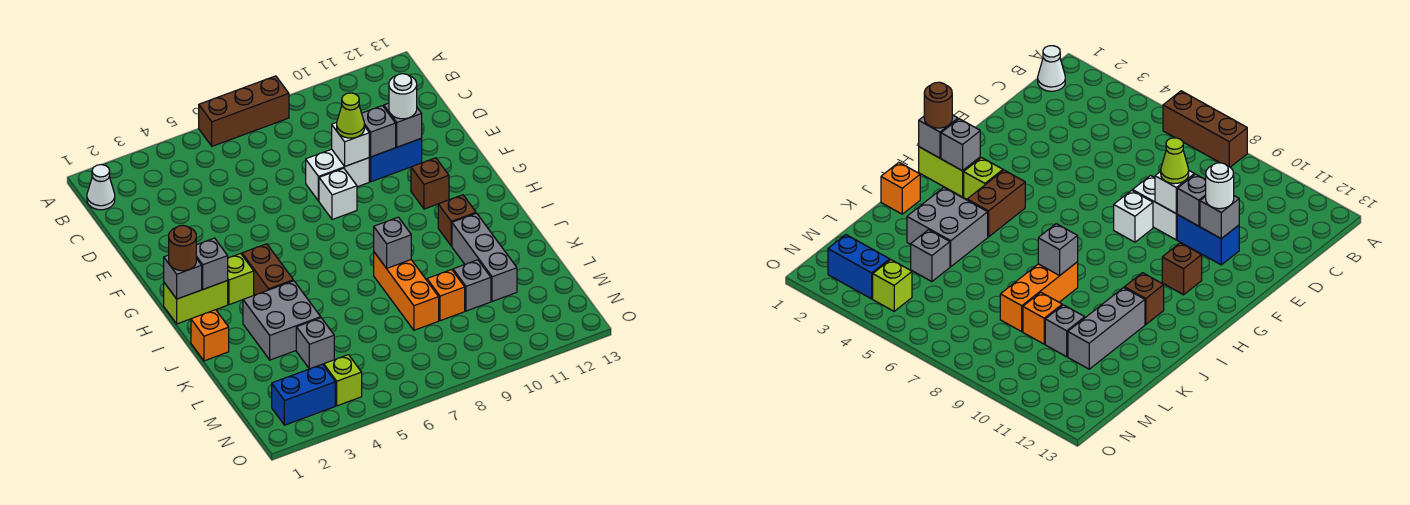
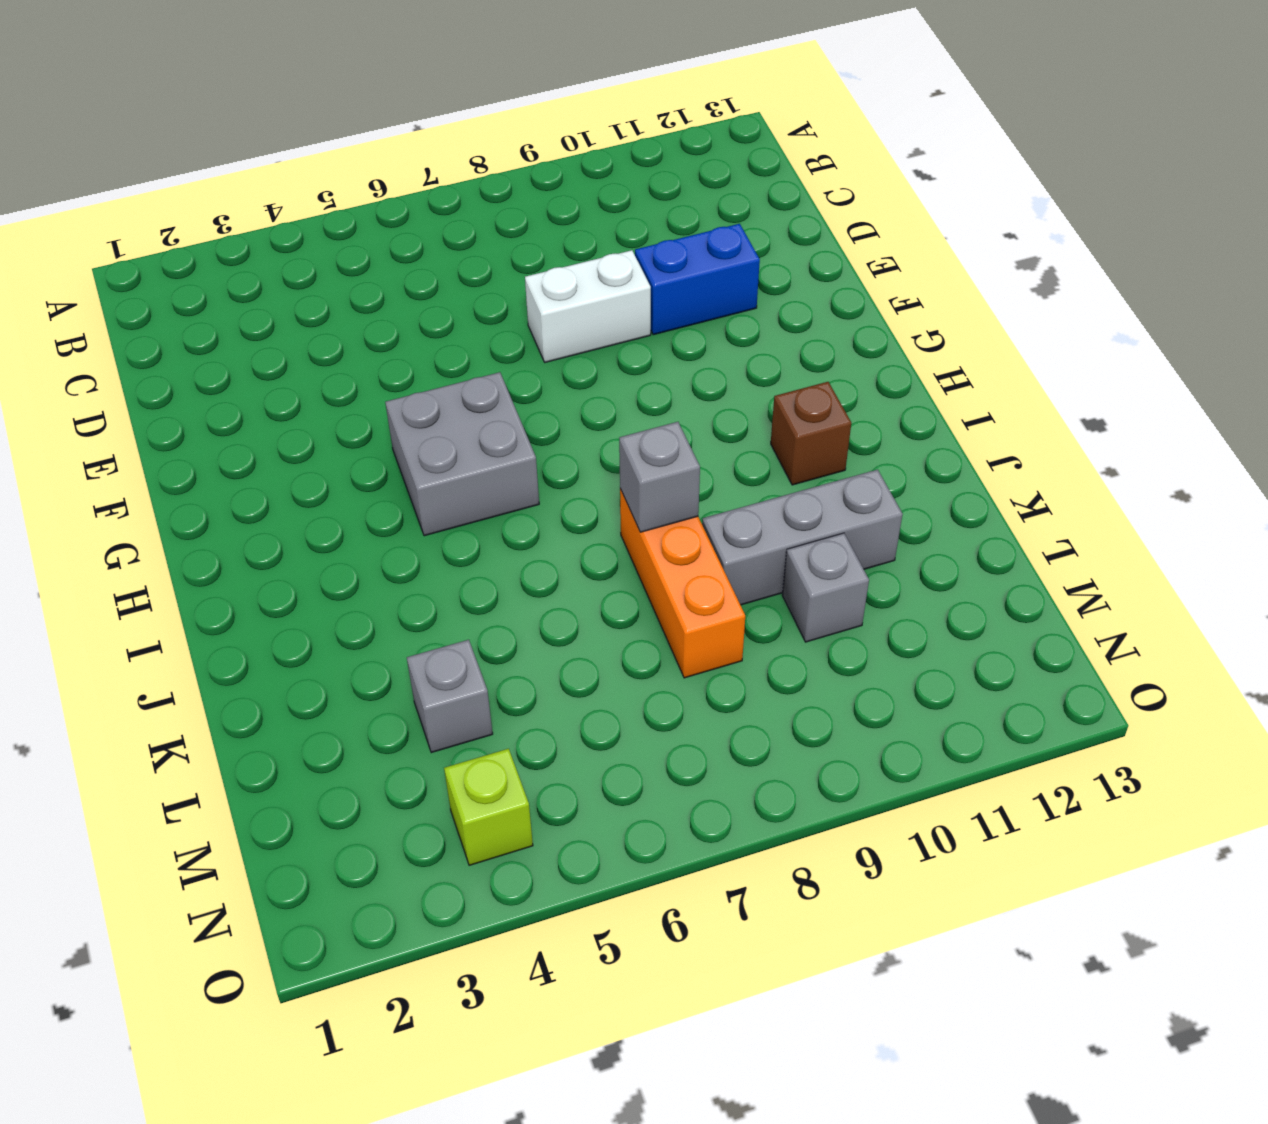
grey 2x2 brick [385,372,539,536] -> grey 2x2 brick moved to [243,281,321,360]
grey 1x3 brick [702,470,903,605] -> grey 1x3 brick turned to [452,213,517,301]
none -> brown 1x3 brick [199,76,289,146]
none -> white 1x1 cone [87,165,115,210]
none -> white 1x1 brick [319,168,357,220]

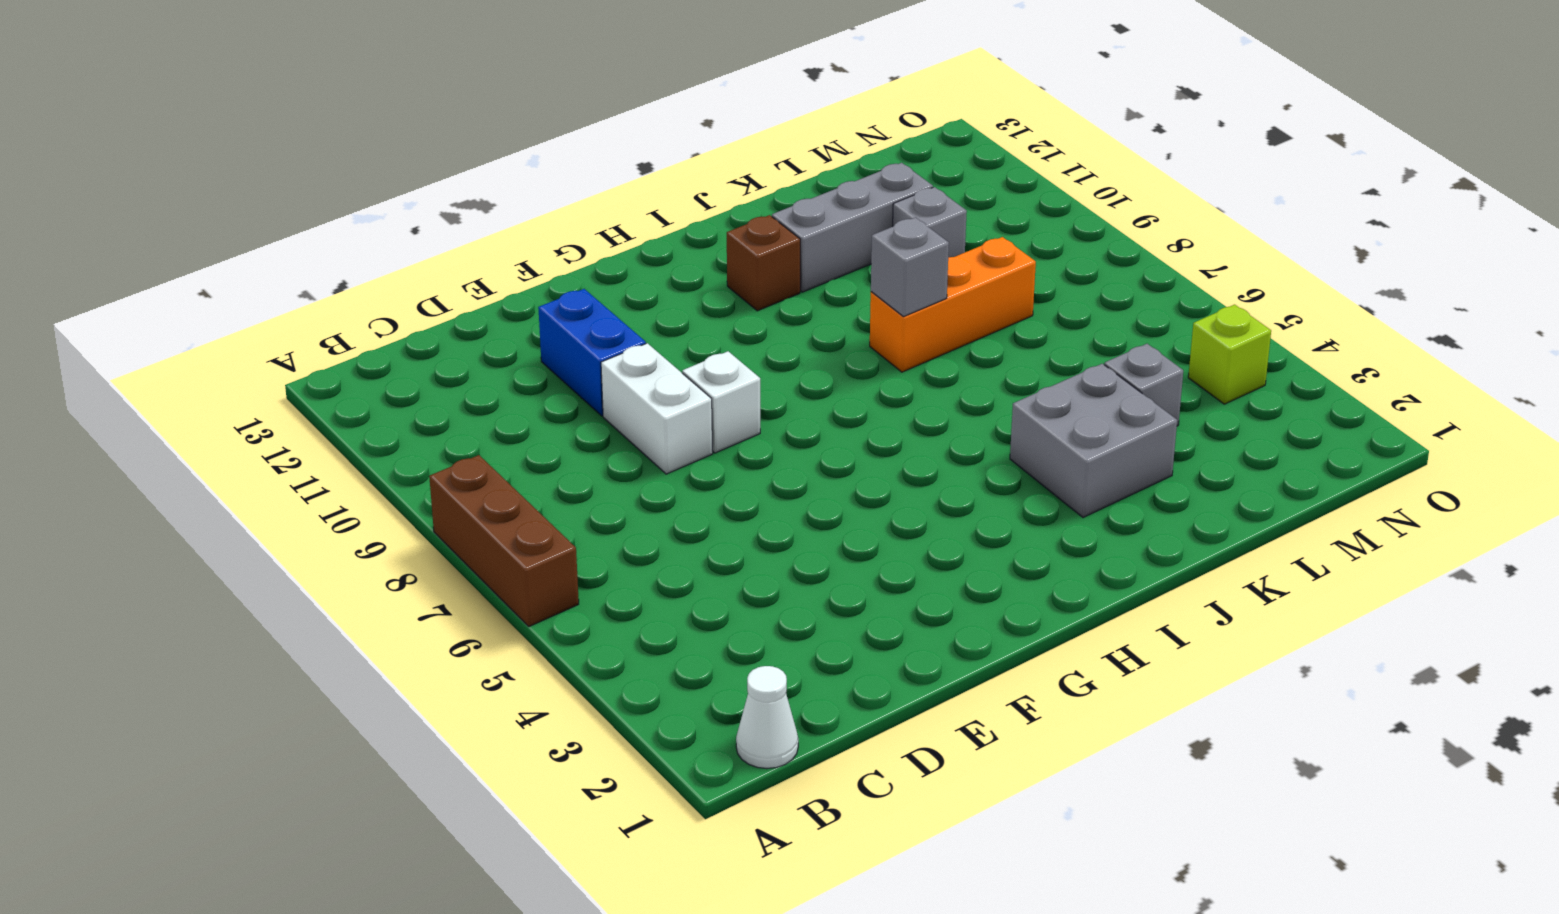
none -> brown 1x1 brick [411,158,449,209]
none -> lime 1x2 brick [164,281,228,324]
none -> lime 1x1 brick [227,253,254,305]

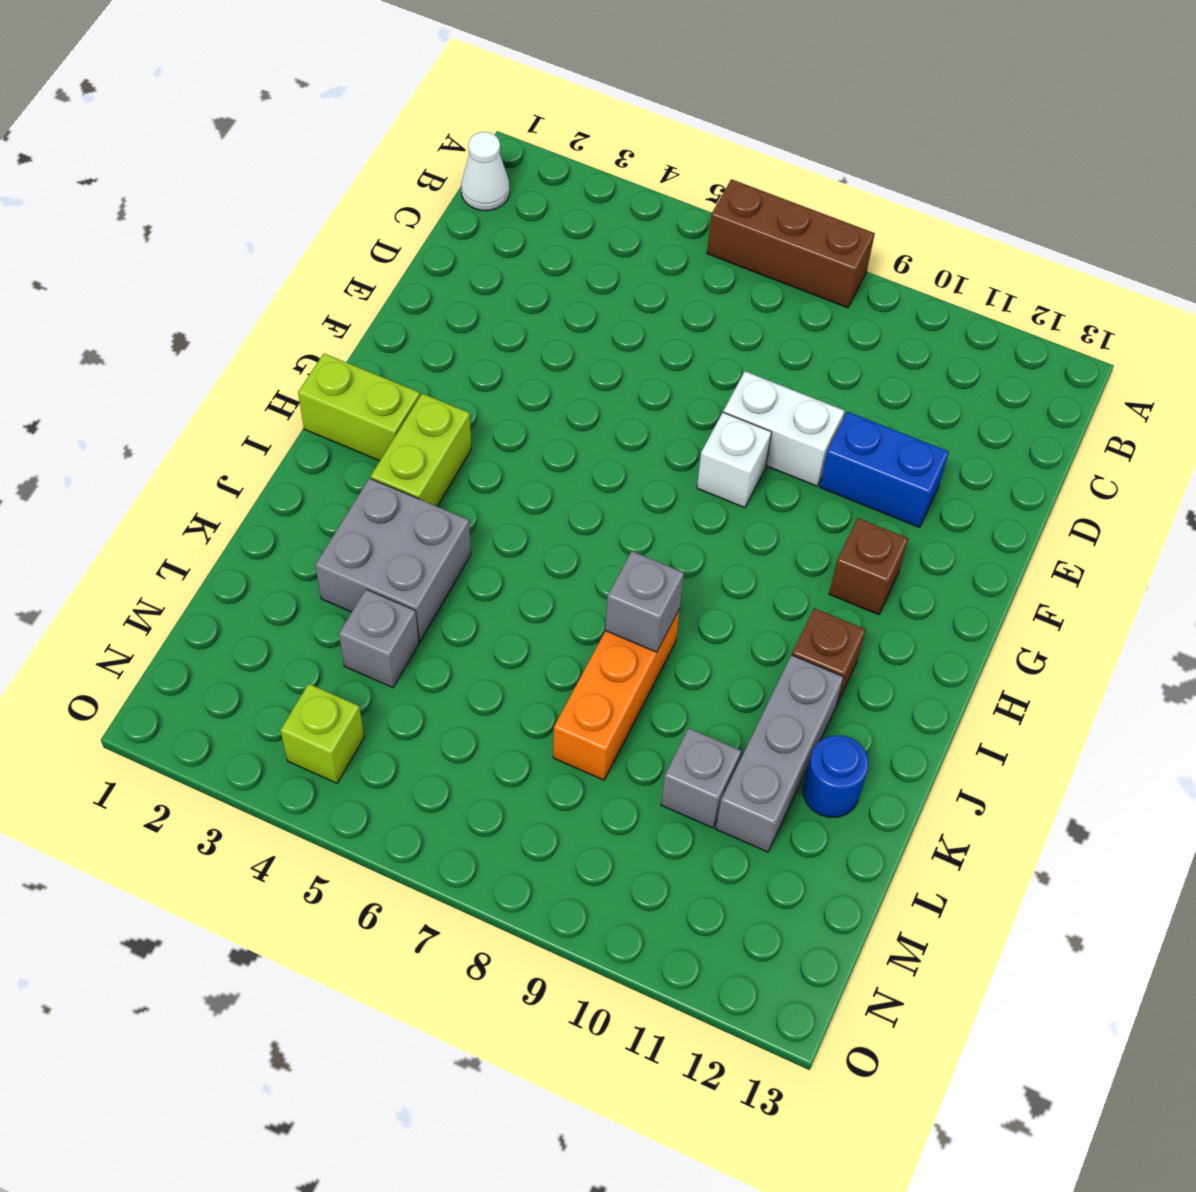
lime 1x2 brick [371,394,471,506] -> lime 1x1 brick [227,253,254,305]
blue 1x1 round brick [803,735,869,817] -> none
none -> brown 1x2 brick [242,244,293,295]
none -> orange 1x1 brick [191,310,229,361]
none -> orange 1x1 brick [427,270,465,321]

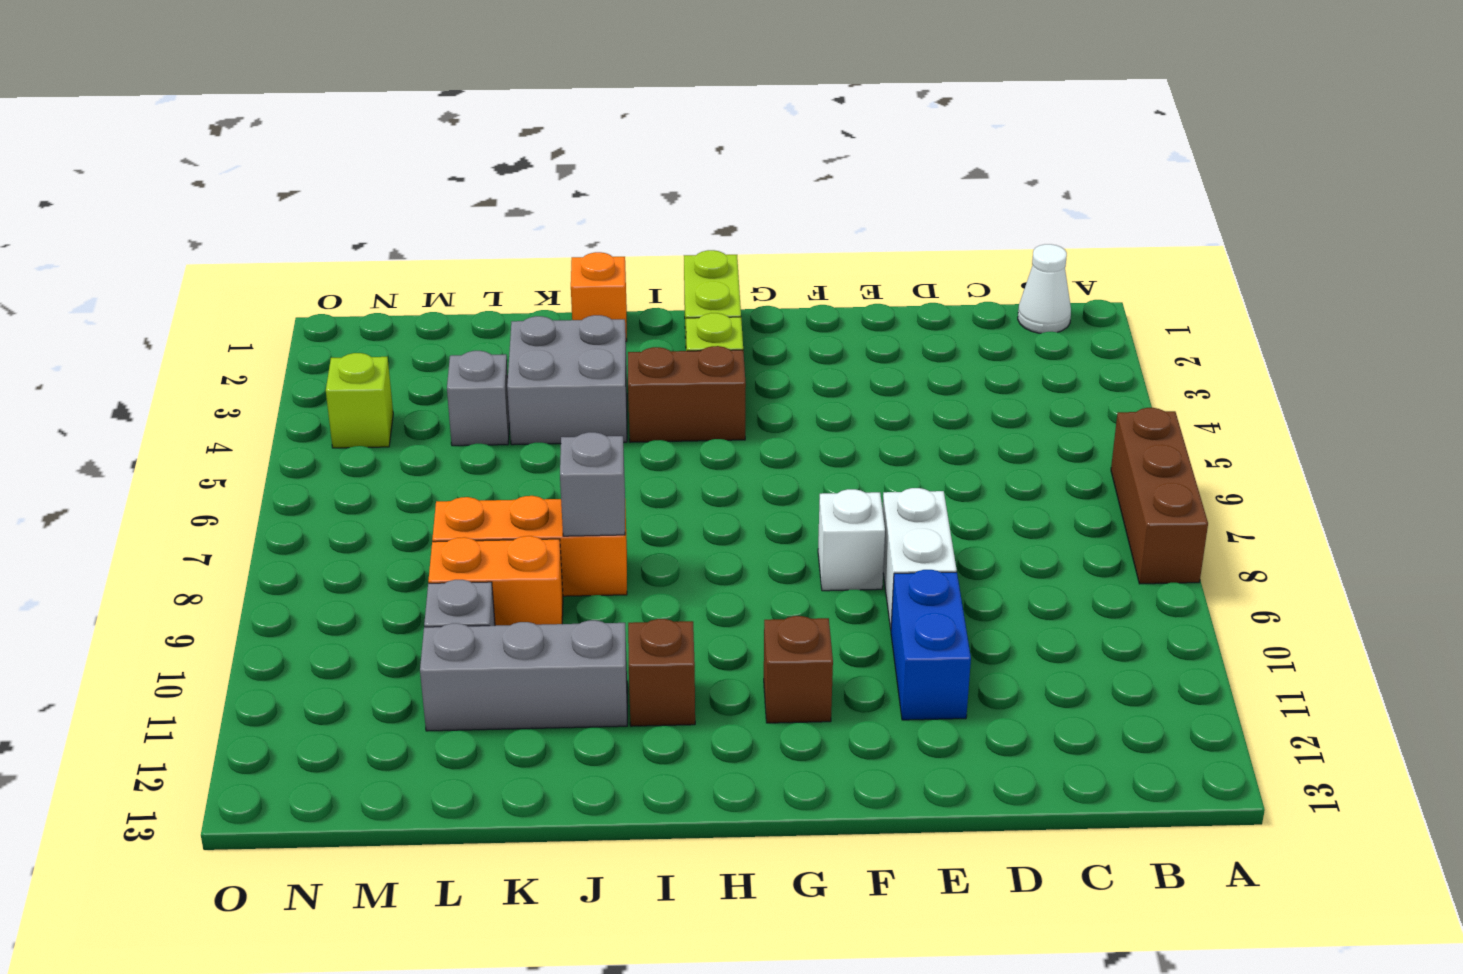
orange 1x2 brick [428,536,563,626] -> orange 1x1 brick [427,270,465,321]
none -> blue 1x2 brick [272,364,335,425]
none -> white 1x1 brick [332,123,369,166]
none -> grey 1x1 brick [362,106,396,157]

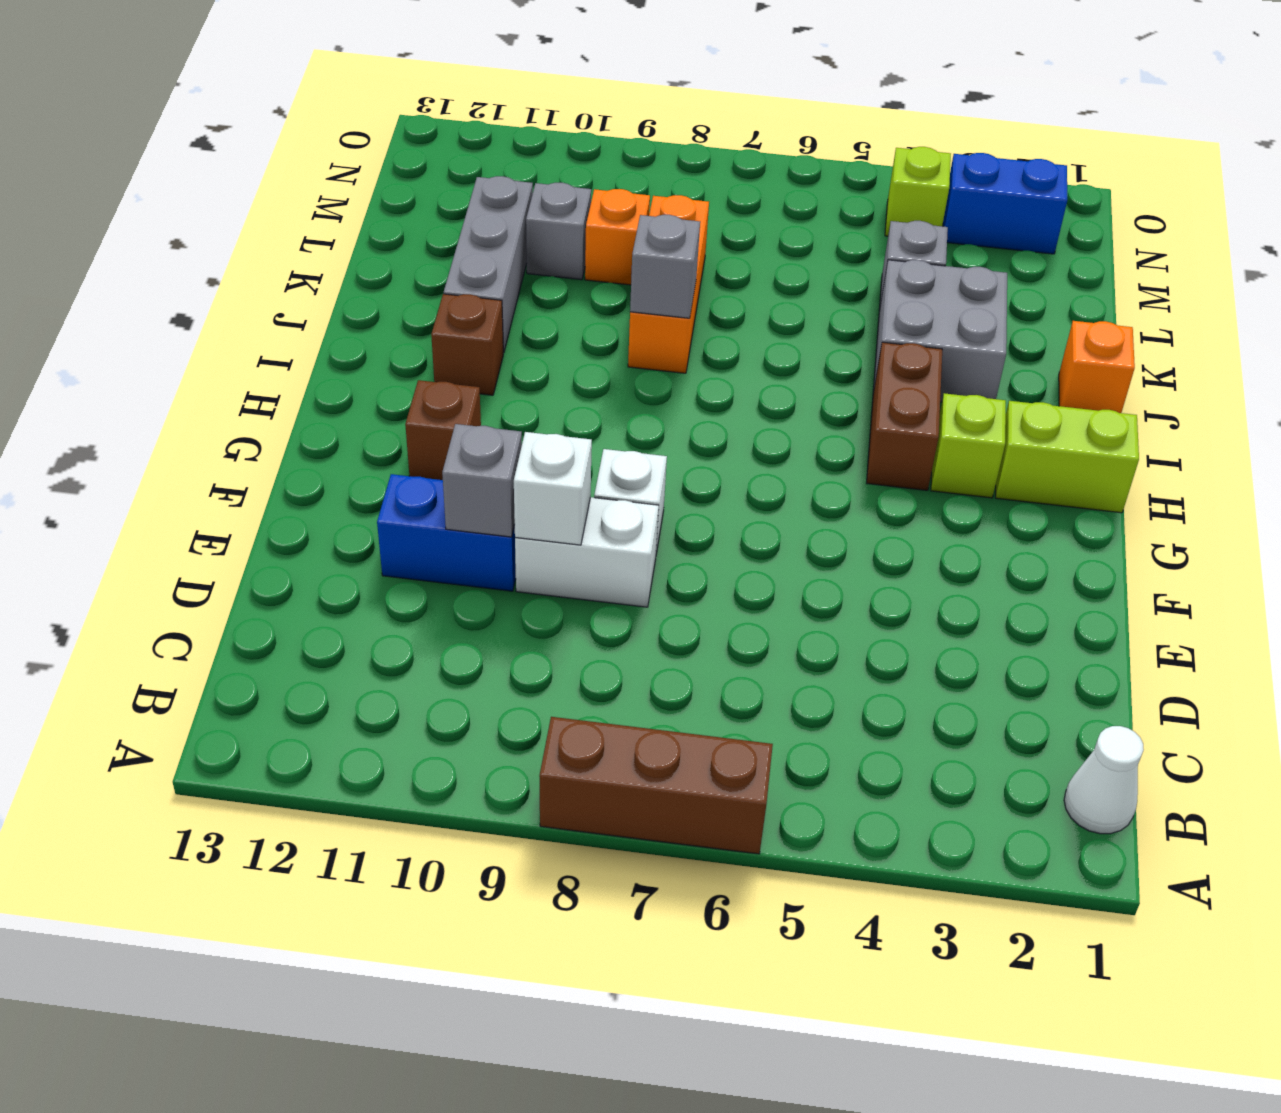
none -> grey 1x1 brick [384,103,422,147]
none -> grey 1x1 brick [164,255,202,299]
none -> grey 1x1 brick [196,238,228,289]

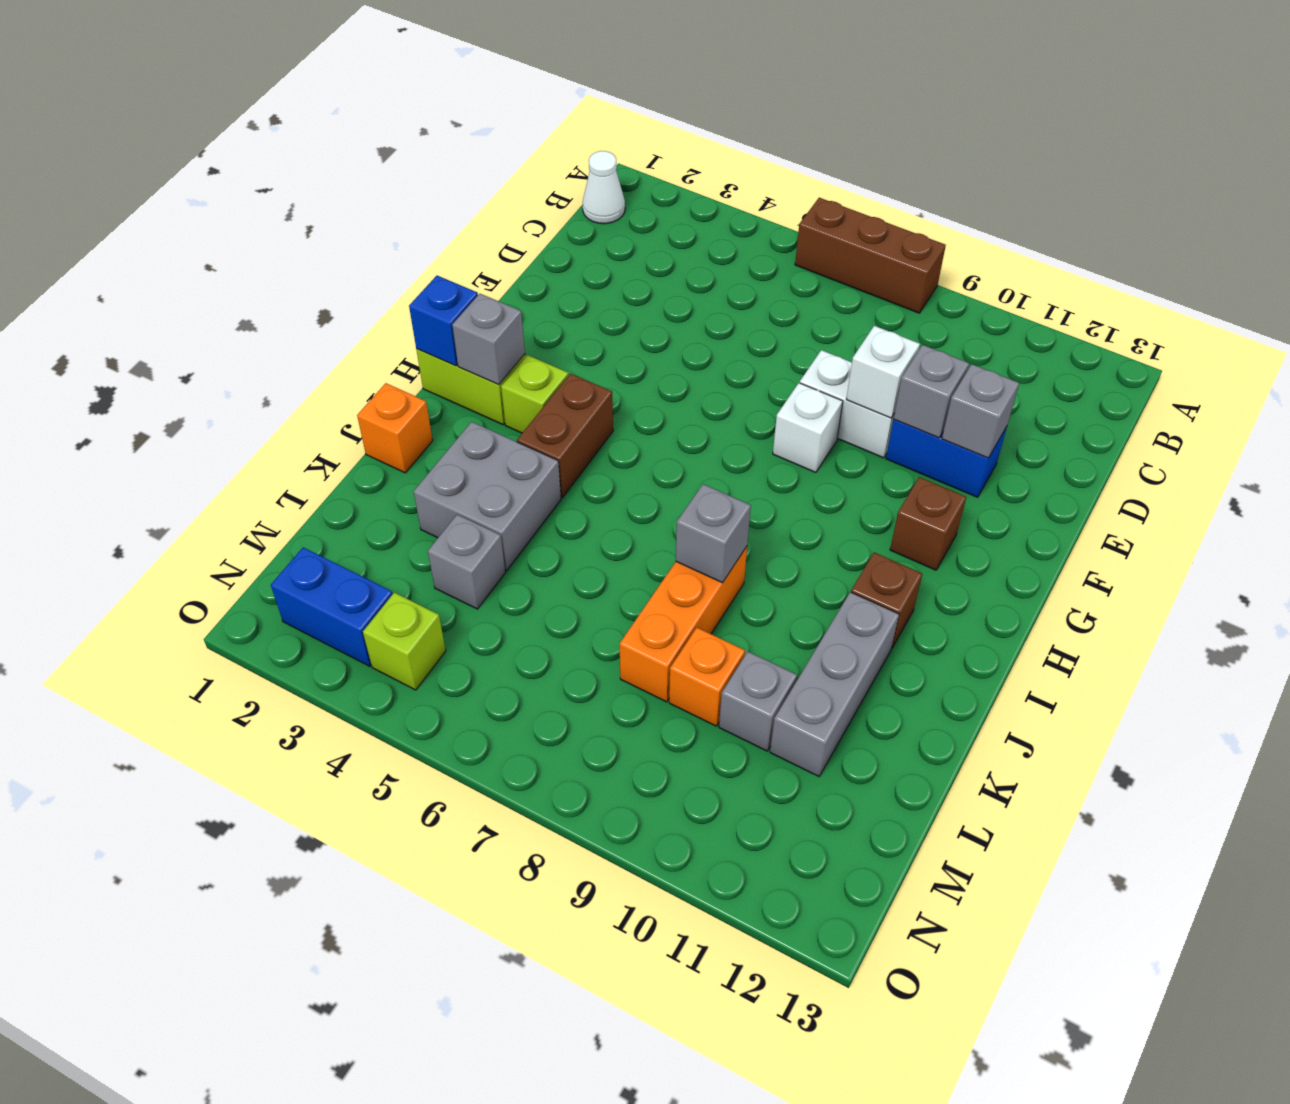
blue 1x1 brick [409,276,478,366] -> grey 1x1 brick [164,255,202,299]
none -> lime 1x1 cone [337,93,364,138]
none -> white 1x1 round brick [389,74,417,119]
none -> brown 1x1 round brick [169,226,196,271]

